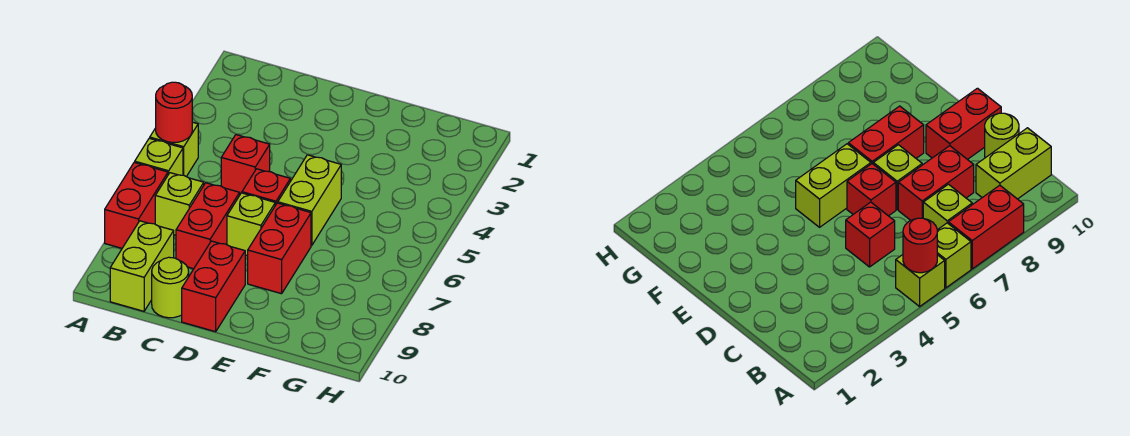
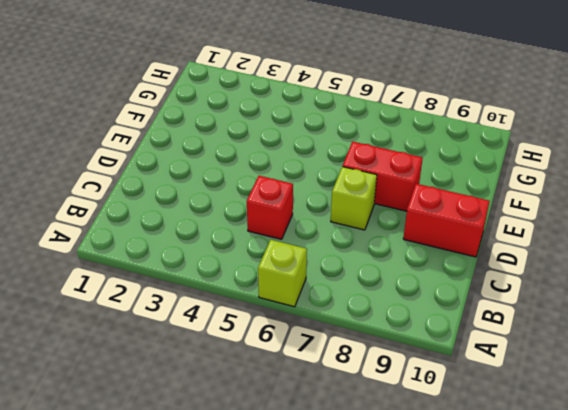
none -> lime 1x1 brick [150,122,198,177]
none -> red 1x2 brick [105,162,168,248]
none -> lime 1x1 brick [155,173,204,235]

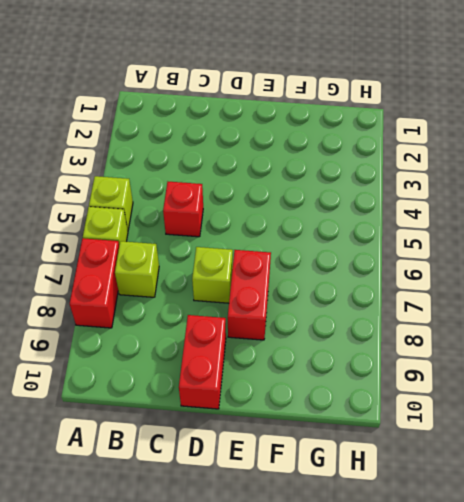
none -> lime 1x2 brick [110,221,174,311]
none -> red 1x2 brick [176,183,240,269]
none -> lime 1x1 round brick [152,257,189,318]

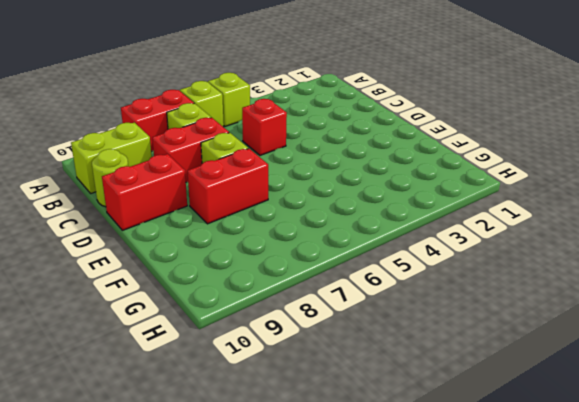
none -> red 1x1 brick [242,169,290,205]
none -> lime 1x2 brick [278,155,341,245]
none -> red 1x1 round brick [156,82,192,143]

